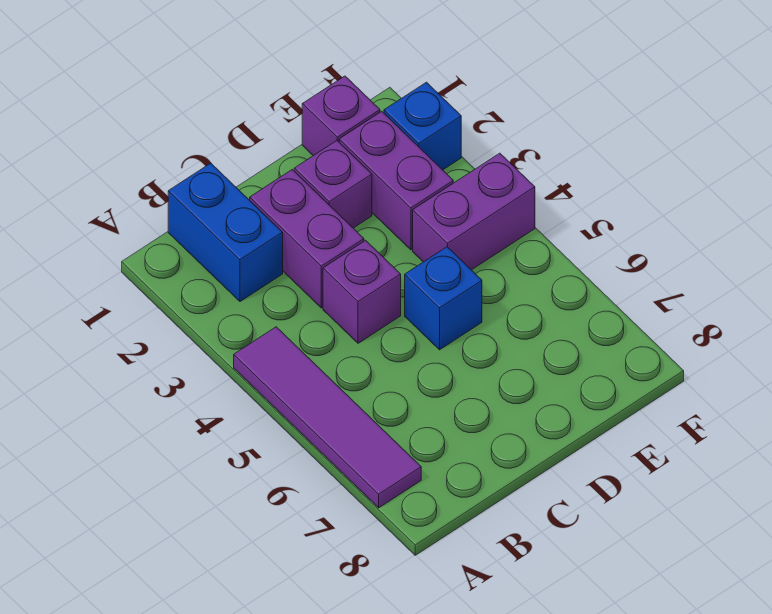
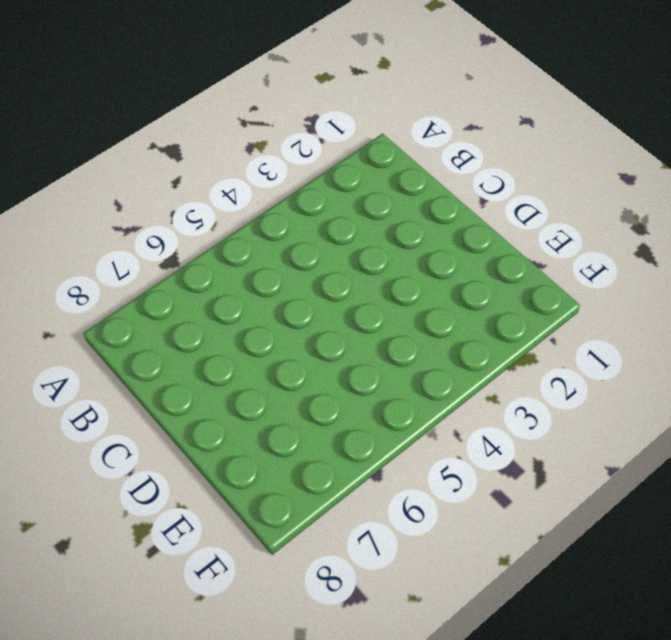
none -> purple 1x4 tile [234,327,421,508]
none -> blue 1x2 brick [168,163,283,301]

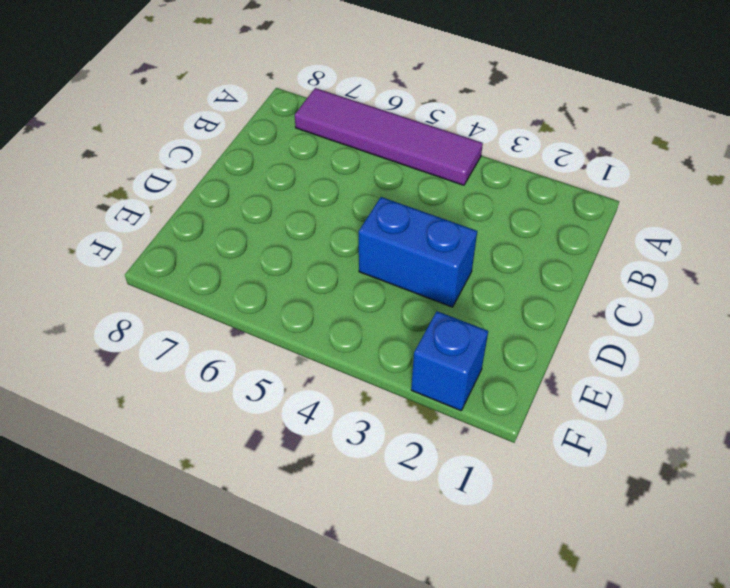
blue 1x2 brick [359,197,477,307] -> blue 1x2 brick moved to [168,163,283,301]
none -> purple 1x2 brick [250,170,364,308]
none -> purple 1x1 brick [323,240,401,343]

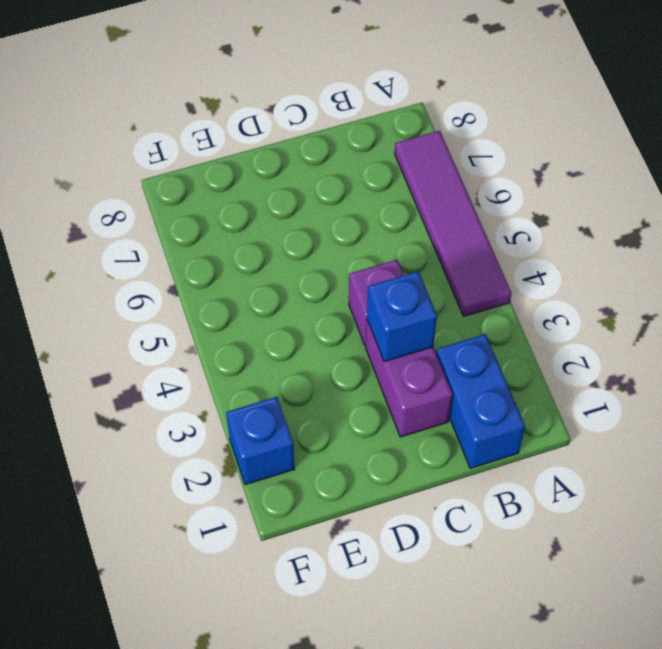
blue 1x1 brick [367,271,437,362] -> blue 1x1 brick moved to [405,247,482,350]
none -> purple 1x1 brick [294,141,372,228]
none -> purple 1x1 brick [302,76,380,156]

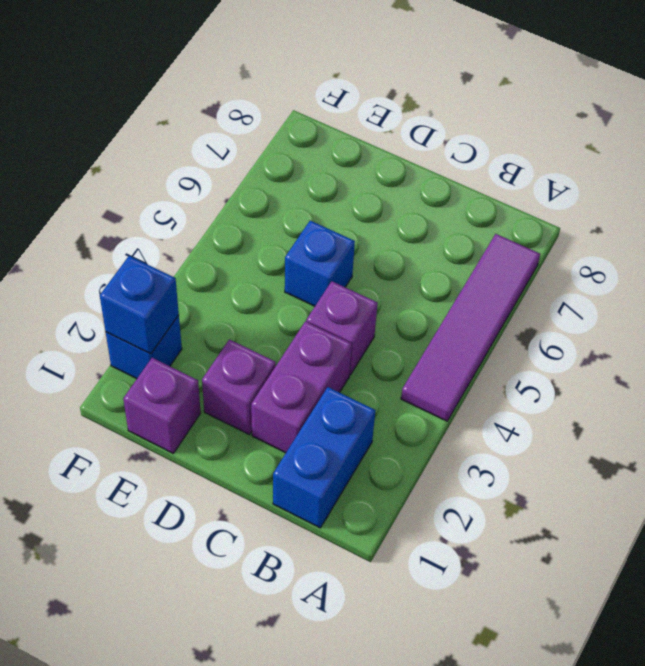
blue 1x1 brick [100,256,179,354] -> none
none -> purple 1x2 brick [339,111,453,250]
none -> purple 1x2 brick [413,153,535,270]

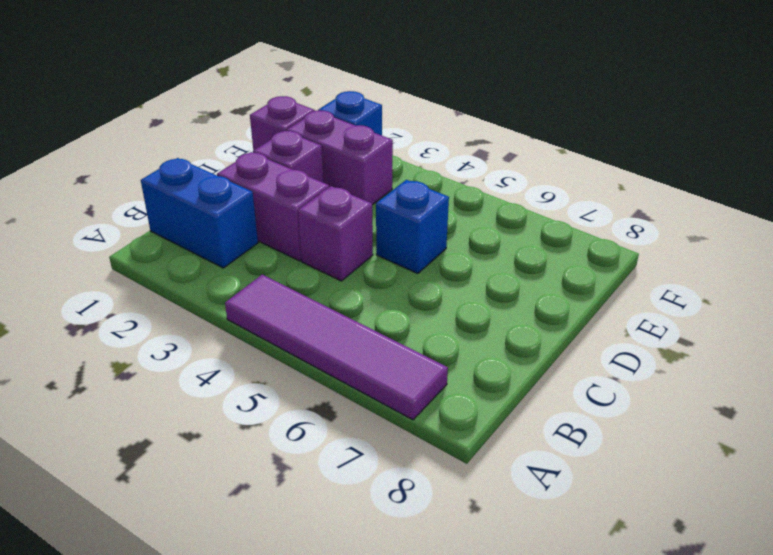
none -> purple 1x2 brick [413,153,535,270]

